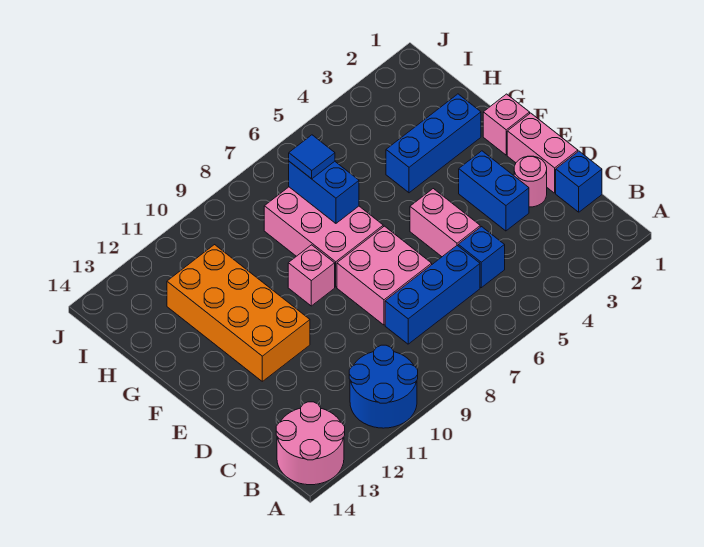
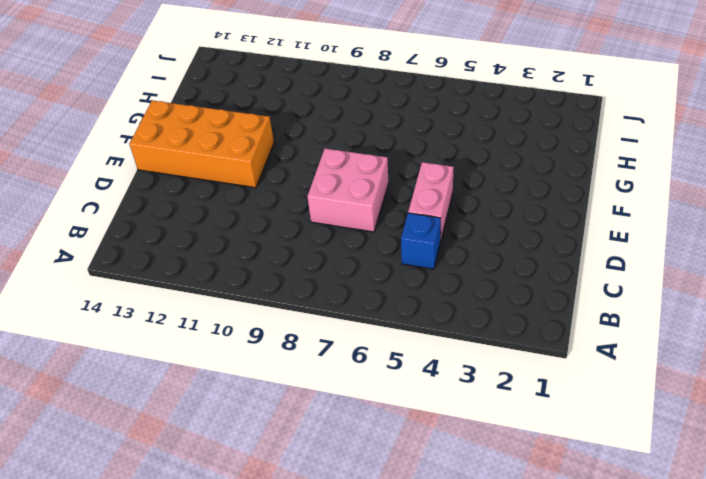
orange 2x4 brick [129,101,274,188] -> orange 2x4 brick turned to [167,245,310,381]
none -> blue 2x2 round brick [349,345,418,428]
none -> pink 2x2 round brick [276,402,345,485]
none -> blue 1x1 brick [556,151,602,212]

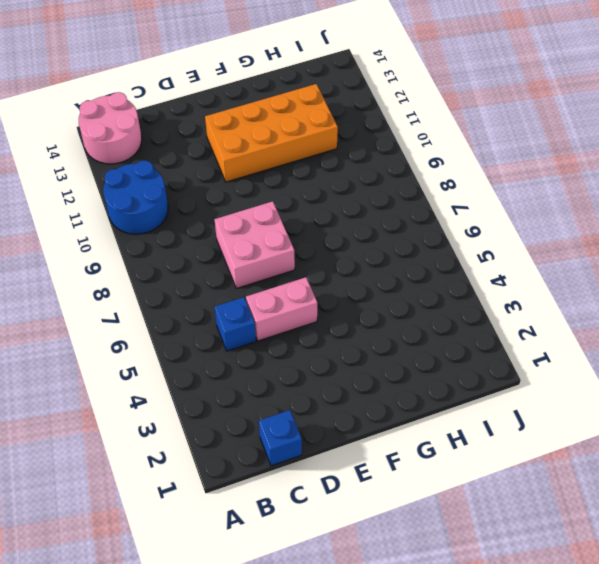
none -> blue 1x3 brick [385,246,480,344]
none -> pink 1x2 brick [507,113,578,193]
none -> pink 1x1 round brick [514,156,547,207]

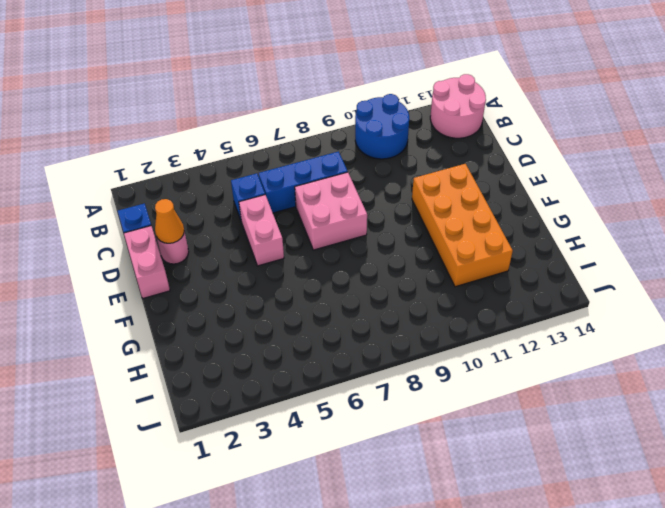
orange 1x1 cone [155,199,184,243] -> none
none -> blue 1x2 brick [459,151,529,231]
none -> pink 1x1 brick [483,94,530,155]
none -> pink 2x3 brick [264,187,383,287]

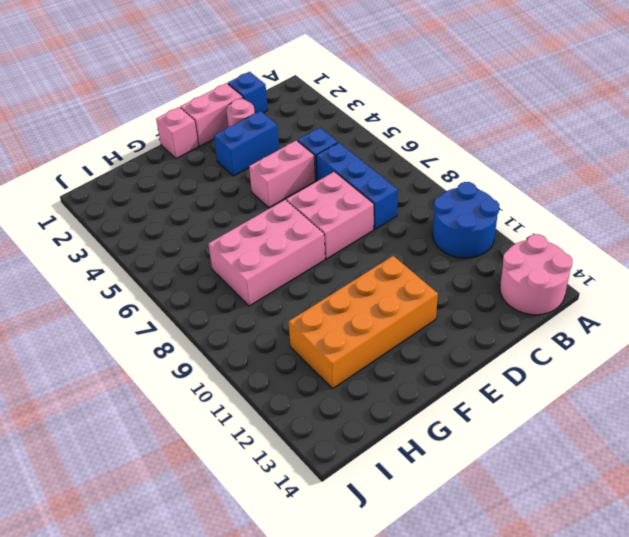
none -> pink 1x1 brick [288,245,335,306]
none -> blue 1x3 brick [386,94,481,193]
none -> blue 1x2 brick [289,161,359,223]

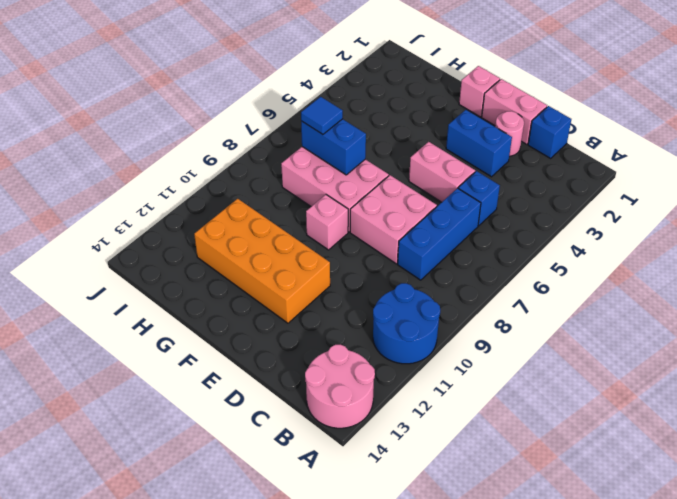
none -> blue 1x3 brick [386,94,481,193]

